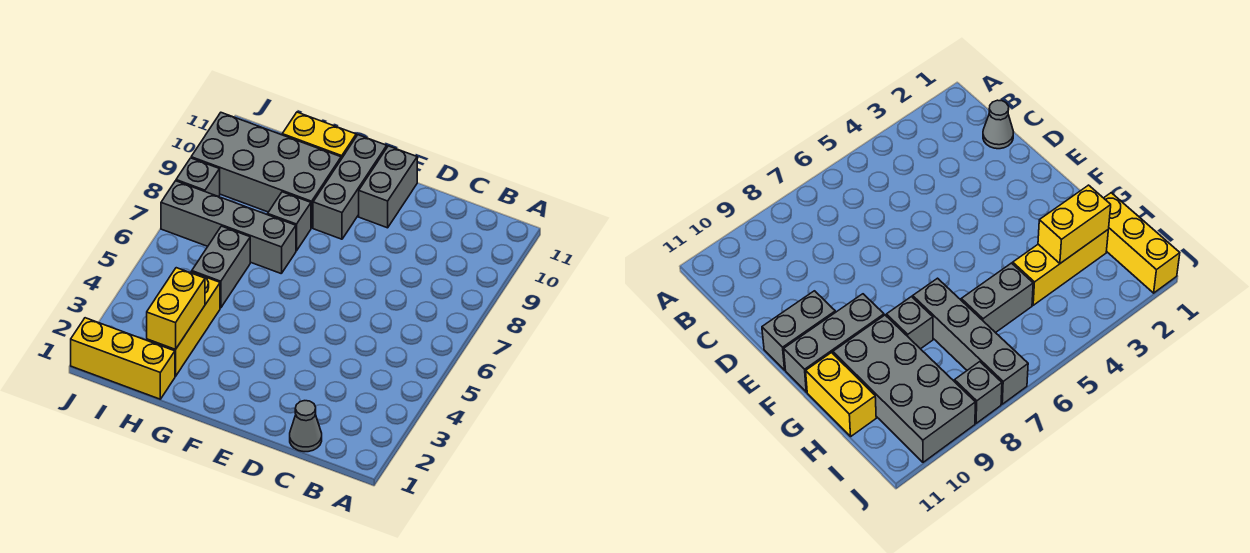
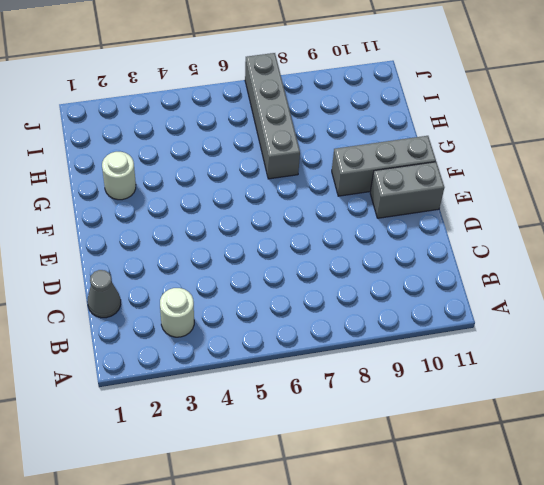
white 1x1 round brick [160,288,194,337] -> none
white 1x1 round brick [102,152,136,200] -> none
none -> grey 1x1 brick [268,192,311,251]
none -> grey 2x4 brick [191,113,341,228]
none -> yellow 1x2 brick [282,112,356,159]

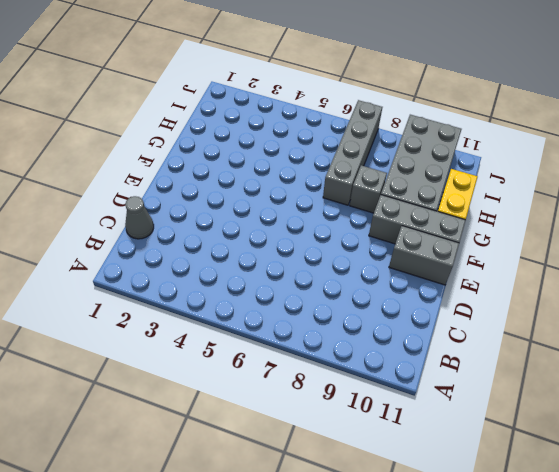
none -> yellow 1x3 brick [71,318,175,399]
none -> yellow 1x3 brick [147,272,220,376]
none -> grey 1x2 brick [192,226,250,308]

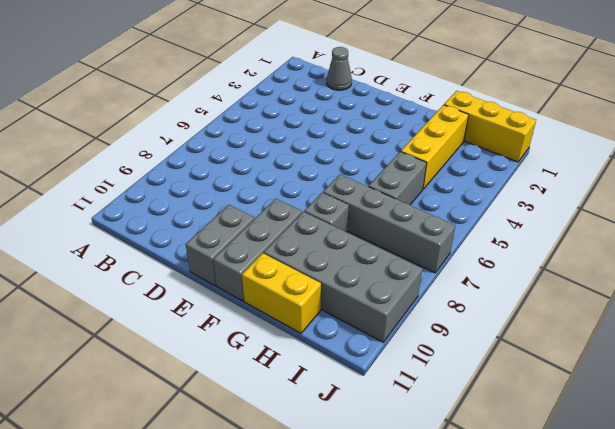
none -> grey 1x1 brick [176,158,220,197]
none -> yellow 1x2 brick [147,268,205,350]

